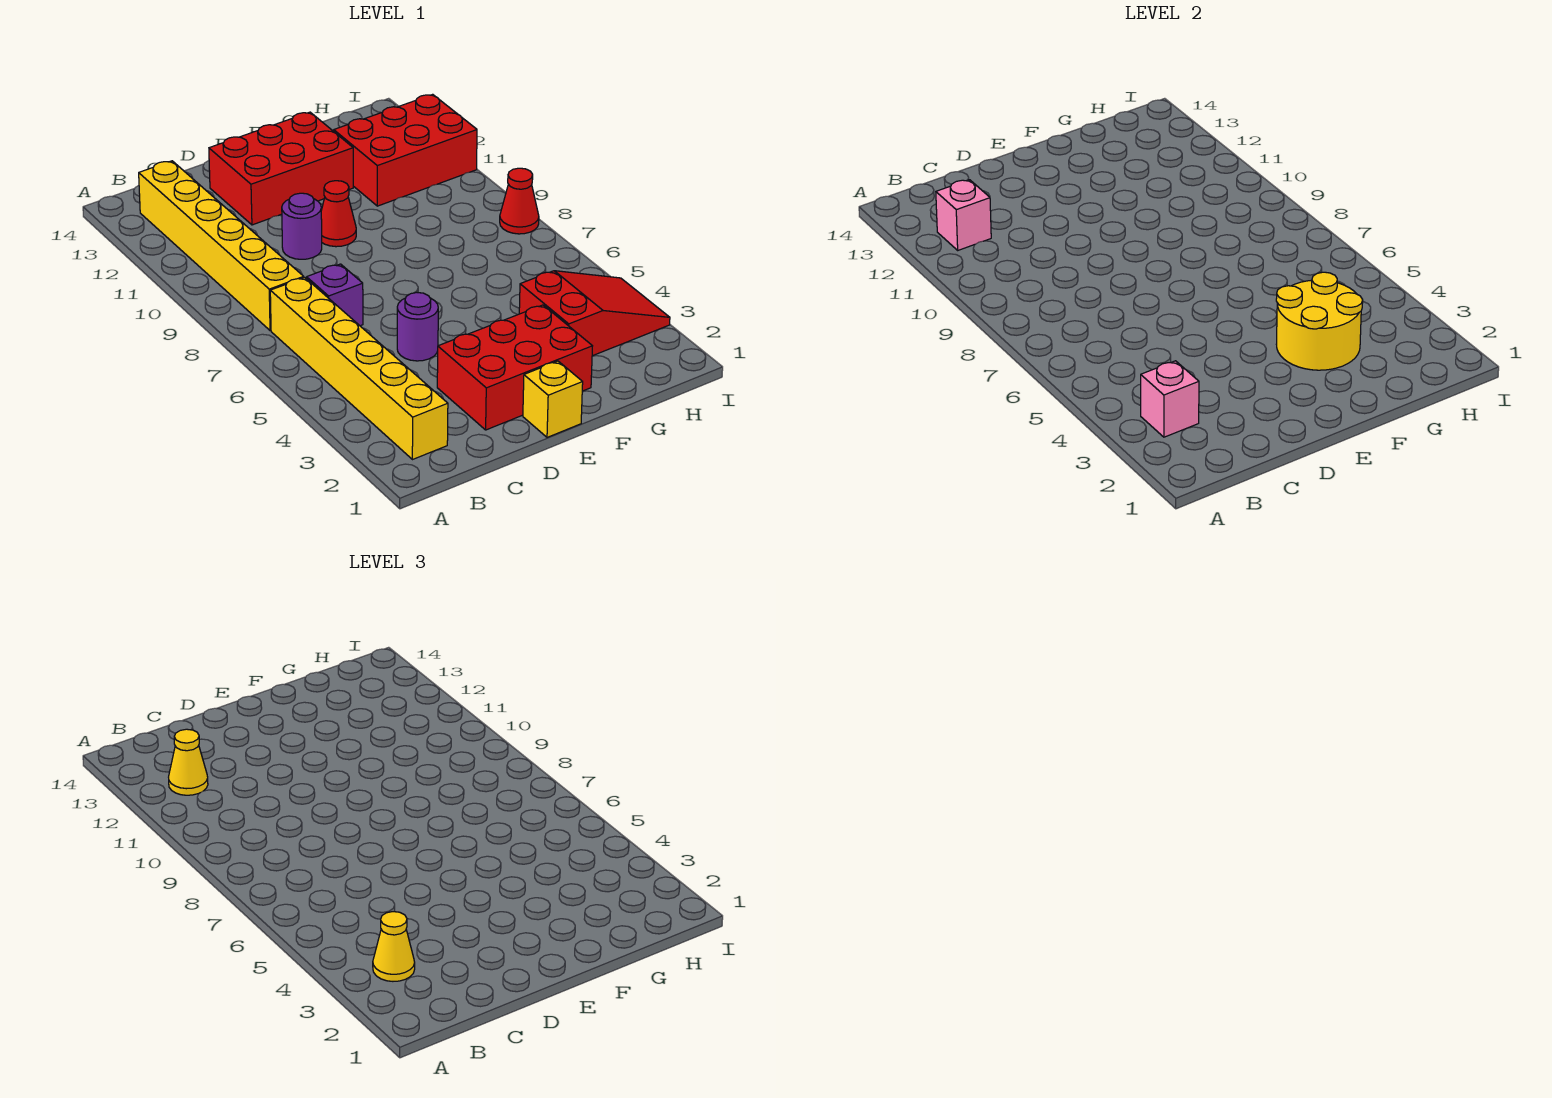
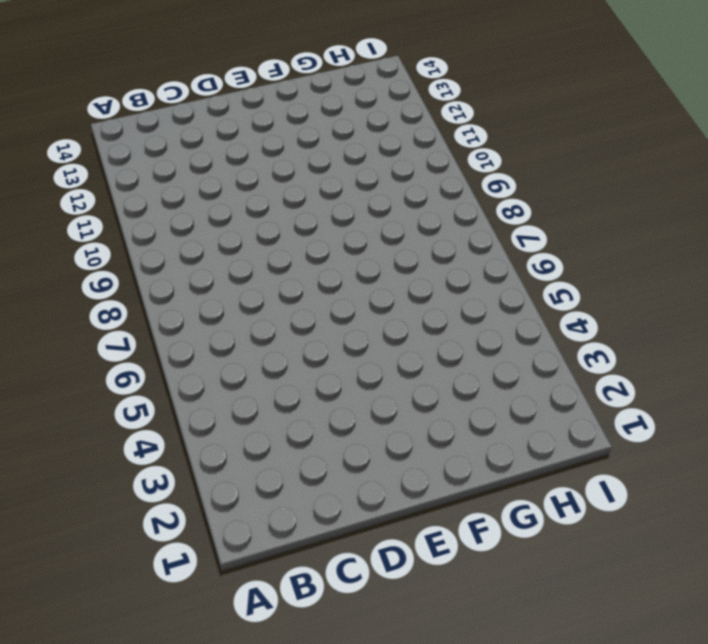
none -> yellow 1x6 brick [270,277,448,460]
none -> yellow 1x6 brick [139,161,304,331]
none -> purple 1x1 brick [307,264,363,326]

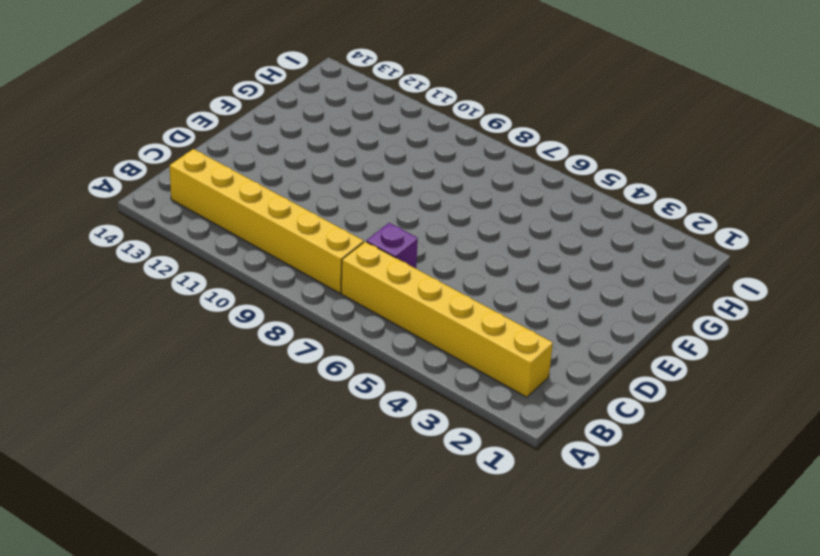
none -> red 2x3 brick [437,305,592,430]
none -> purple 1x1 round brick [397,293,438,361]
none -> purple 1x1 round brick [282,193,322,259]

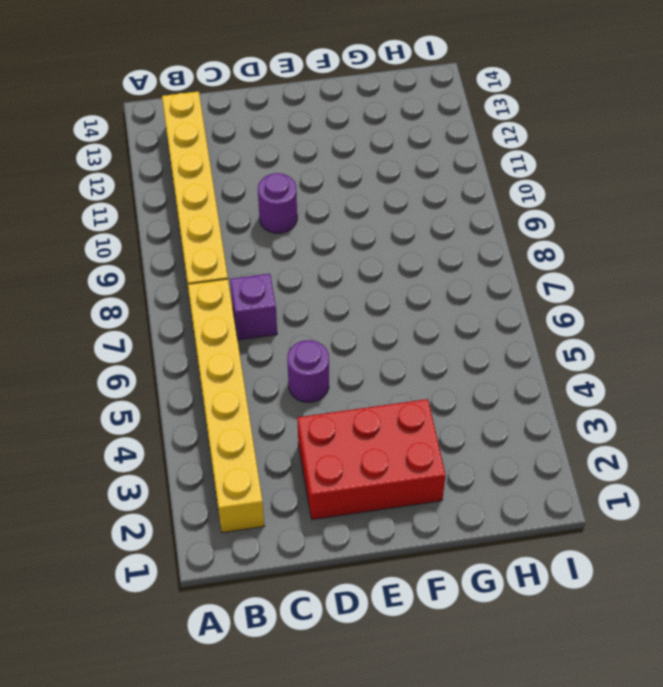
none -> red 2x3 brick [209,112,353,225]
none -> yellow 1x1 brick [523,361,583,437]
none -> red 1x1 cone [321,181,356,247]

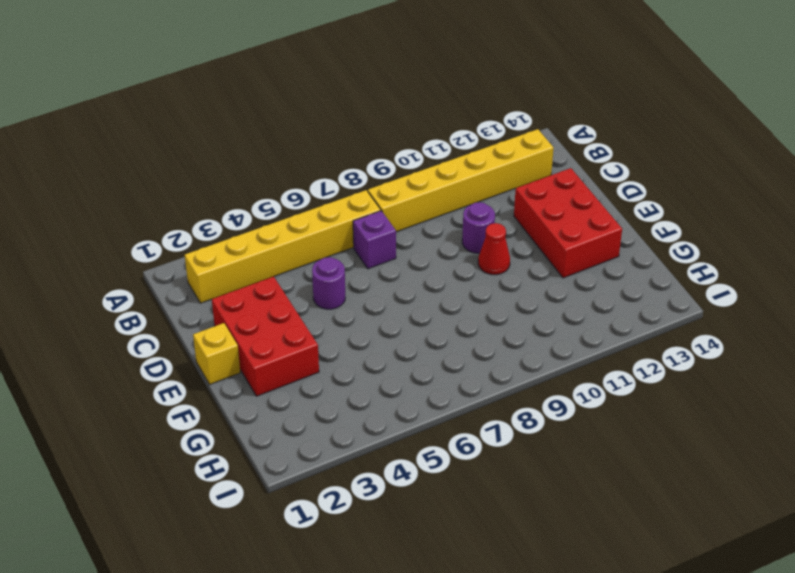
none -> red 2x3 slope [519,271,670,356]
none -> red 2x3 brick [334,94,477,206]
none -> red 1x1 cone [500,168,539,234]

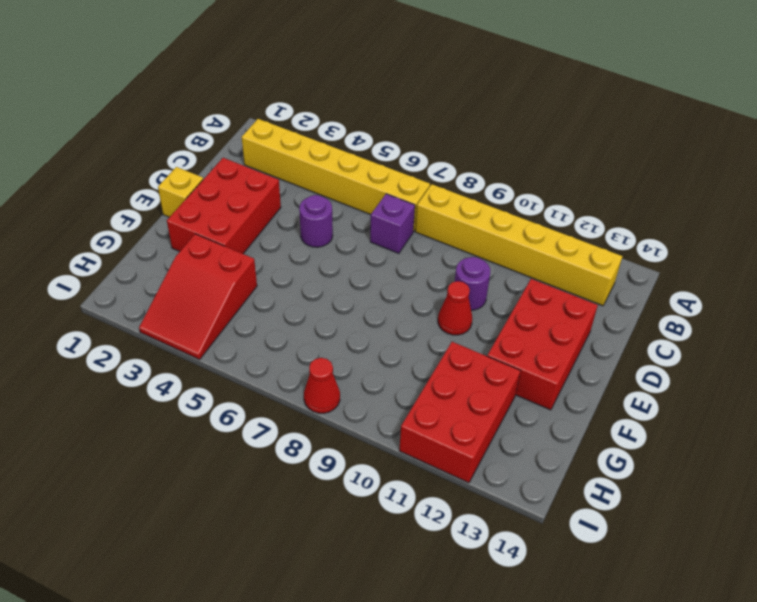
none -> pink 1x1 brick [1141,361,1199,437]
none -> pink 1x1 brick [936,180,991,250]
none -> yellow 2x2 round brick [1276,272,1363,370]

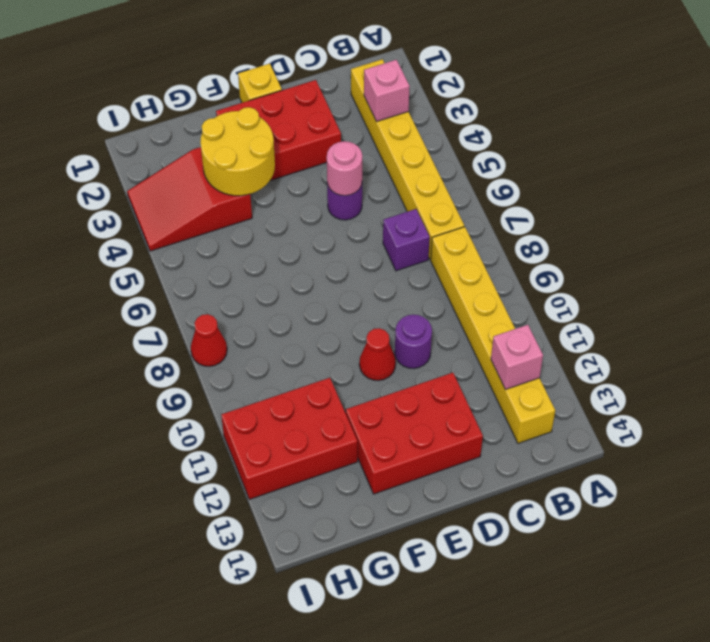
pink 1x1 round brick [327,141,362,196] -> none
none -> yellow 1x1 cone [373,912,415,981]
none -> yellow 1x1 cone [169,729,208,795]

